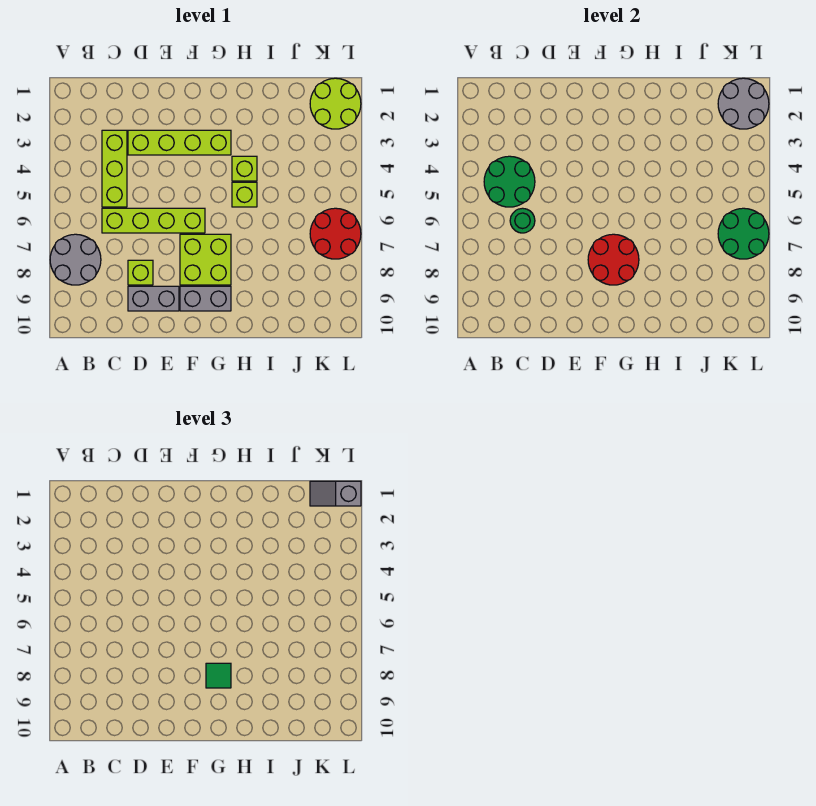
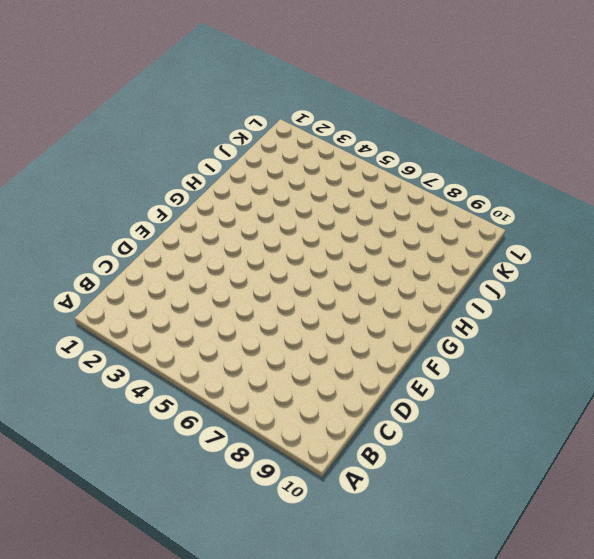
none -> grey 2x2 round brick [50,234,101,285]
none -> lime 1x3 brick [102,130,127,207]
none -> lime 1x4 brick [102,208,205,233]

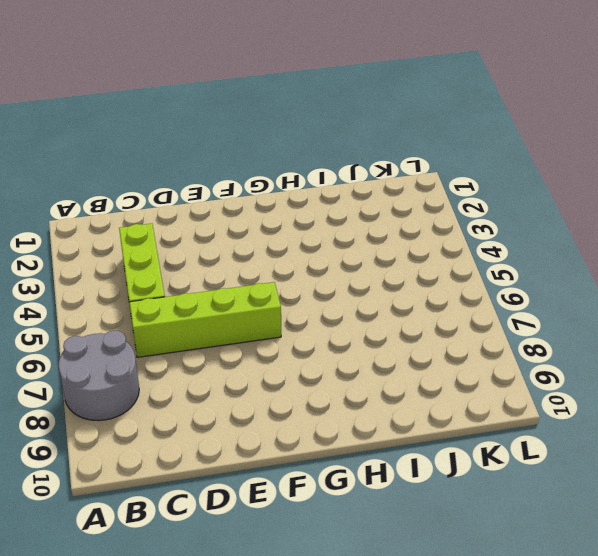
none -> lime 1x4 brick [128,130,231,155]
none -> lime 1x1 brick [128,260,153,285]
none -> grey 1x2 brick [128,286,179,311]

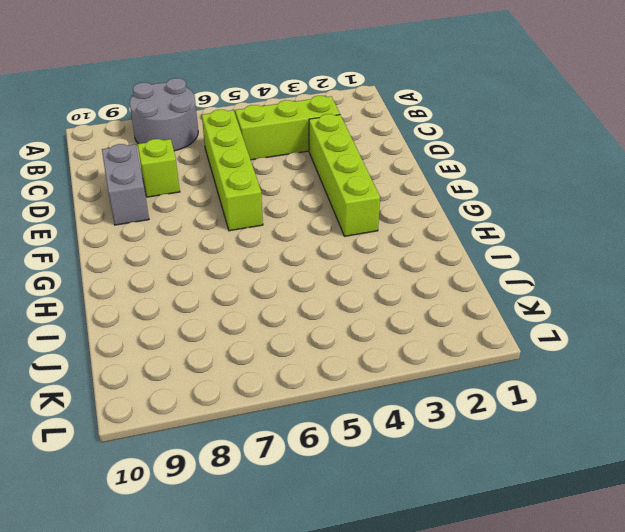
none -> lime 2x2 brick [180,234,231,285]
none -> grey 1x2 brick [180,286,231,311]
none -> lime 1x1 brick [232,156,257,181]

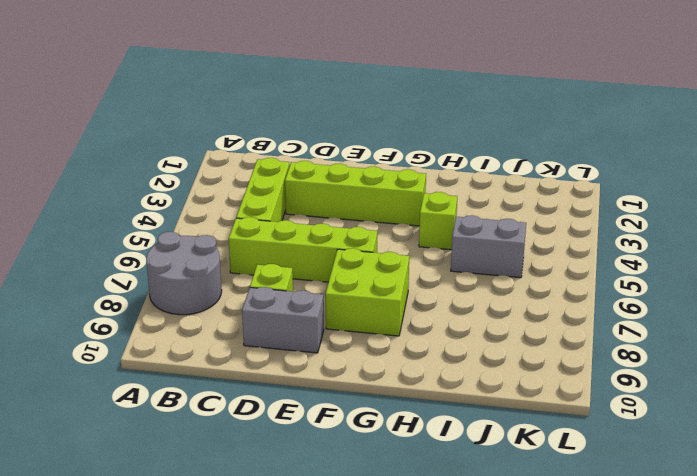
grey 1x2 brick [451,215,526,278] -> grey 1x2 brick moved to [180,286,231,311]
none -> lime 1x1 brick [232,182,257,207]
none -> lime 2x2 round brick [310,78,361,129]
none -> red 2x2 round brick [310,208,361,259]

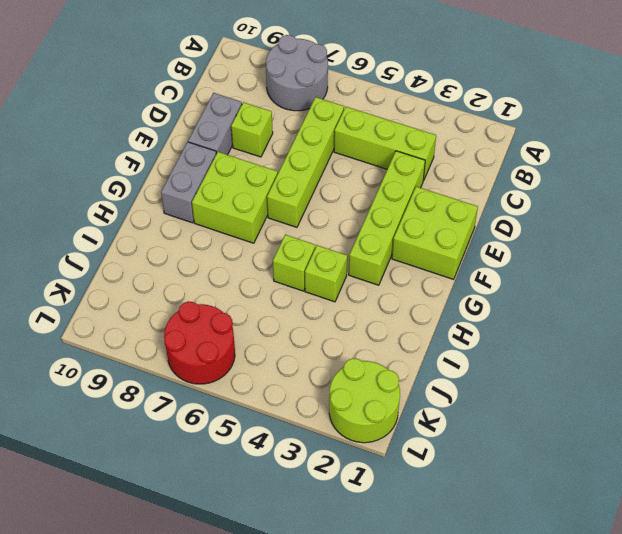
lime 2x2 brick [392,187,478,279] -> none
none -> green 2x2 round brick [484,156,535,207]
none -> green 1x1 round brick [510,208,535,233]
none -> red 2x2 round brick [588,234,639,285]

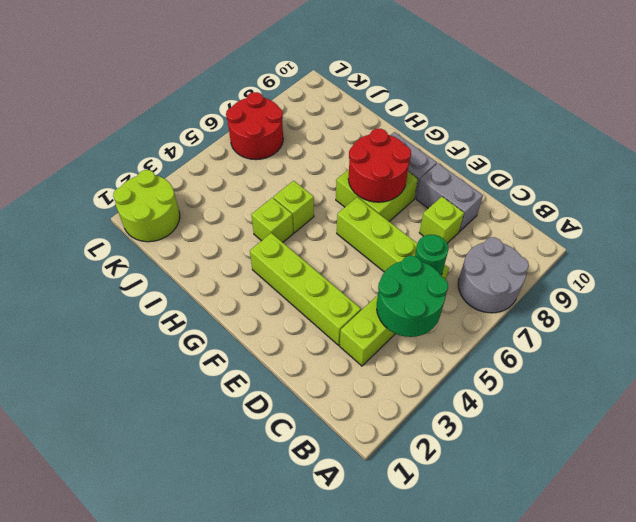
none -> grey 2x2 round brick [718,78,769,129]
none -> green 2x2 round brick [718,208,769,259]
none -> green 1x1 tile [206,663,231,688]

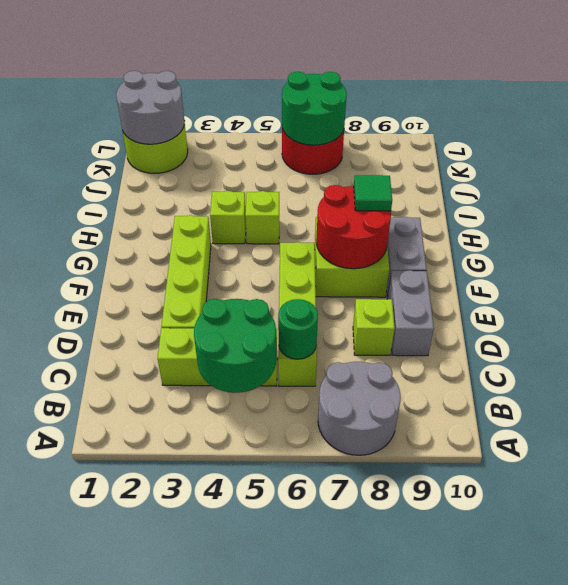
none -> grey 1x2 slope [310,481,361,506]

